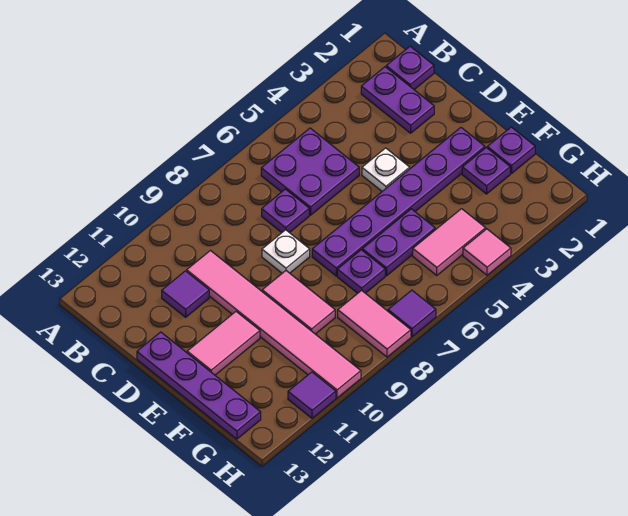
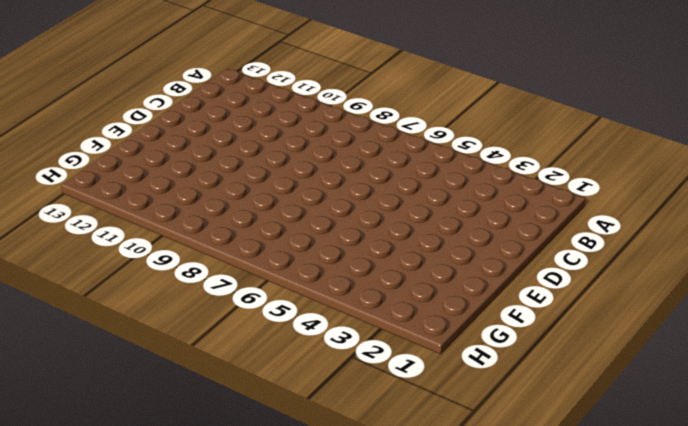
none -> purple 1x1 plate [386,46,434,90]
none -> purple 1x2 plate [361,67,434,133]
none -> purple 2x2 plate [261,128,359,215]

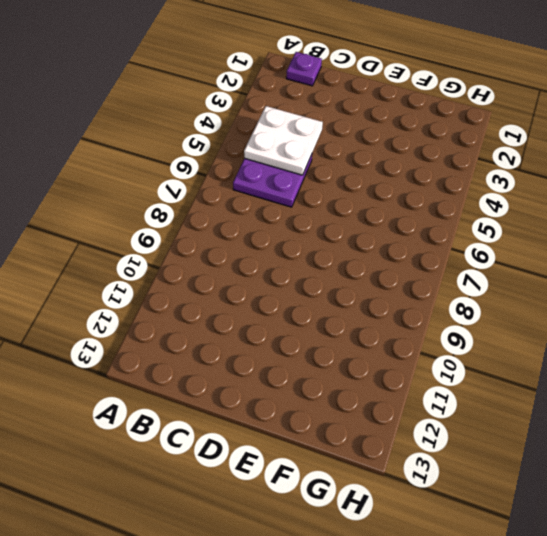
white 2x2 plate [244,106,323,175] -> none
none -> purple 1x2 plate [361,67,434,133]
none -> purple 1x1 plate [262,189,309,233]
none -> pink 1x6 tile [187,251,361,398]

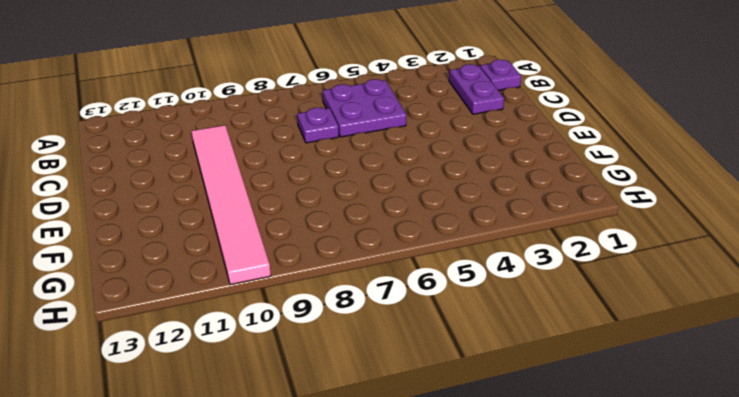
none -> purple 1x1 tile [162,271,209,317]
none -> white 1x1 plate [362,148,410,191]
none -> white 1x1 plate [262,230,310,273]

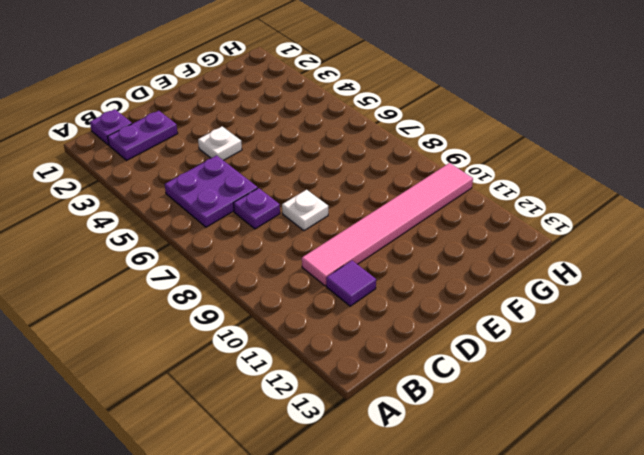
none -> purple 1x4 plate [137,332,261,439]
none -> purple 1x6 plate [312,128,485,276]
none -> pink 1x2 tile [262,271,335,334]

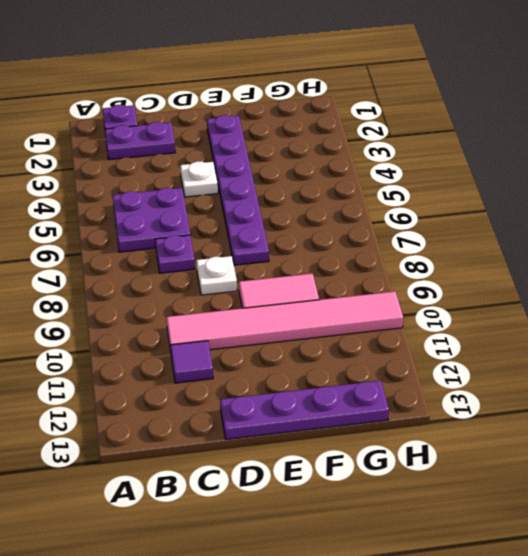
none -> pink 1x2 tile [187,312,260,375]
none -> purple 1x1 plate [487,127,535,173]
none -> purple 1x1 plate [462,148,510,194]

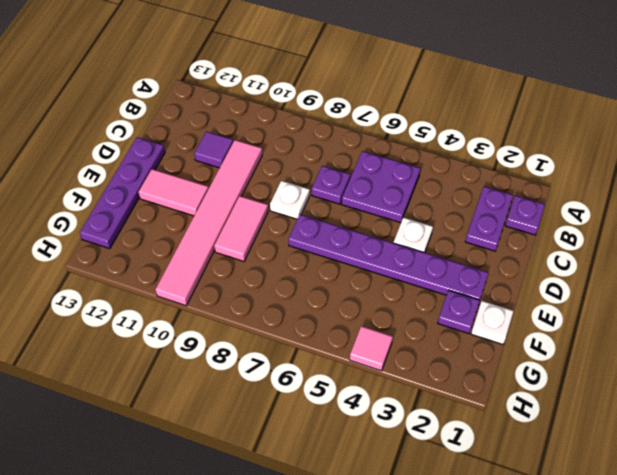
white 1x1 plate [471,301,514,344] -> purple 1x1 plate [487,127,535,173]
none -> purple 1x2 plate [362,209,435,276]
none -> purple 1x1 plate [337,250,385,293]
none -> pink 1x2 tile [413,209,486,275]

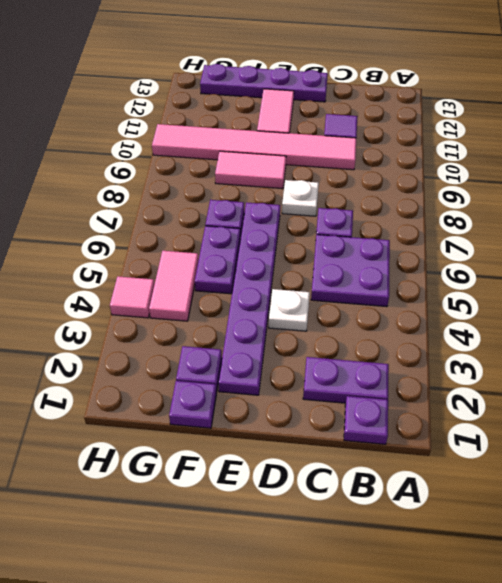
none -> pink 1x2 tile [338,290,411,357]
none -> purple 1x1 tile [388,290,436,337]
none -> purple 1x1 tile [288,372,336,418]

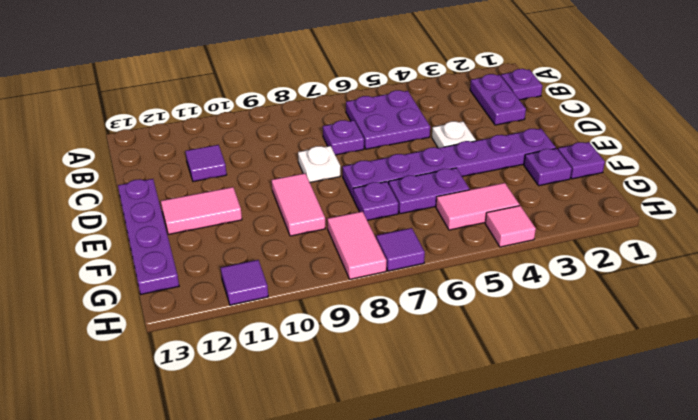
none -> pink 1x6 tile [187,251,361,398]

